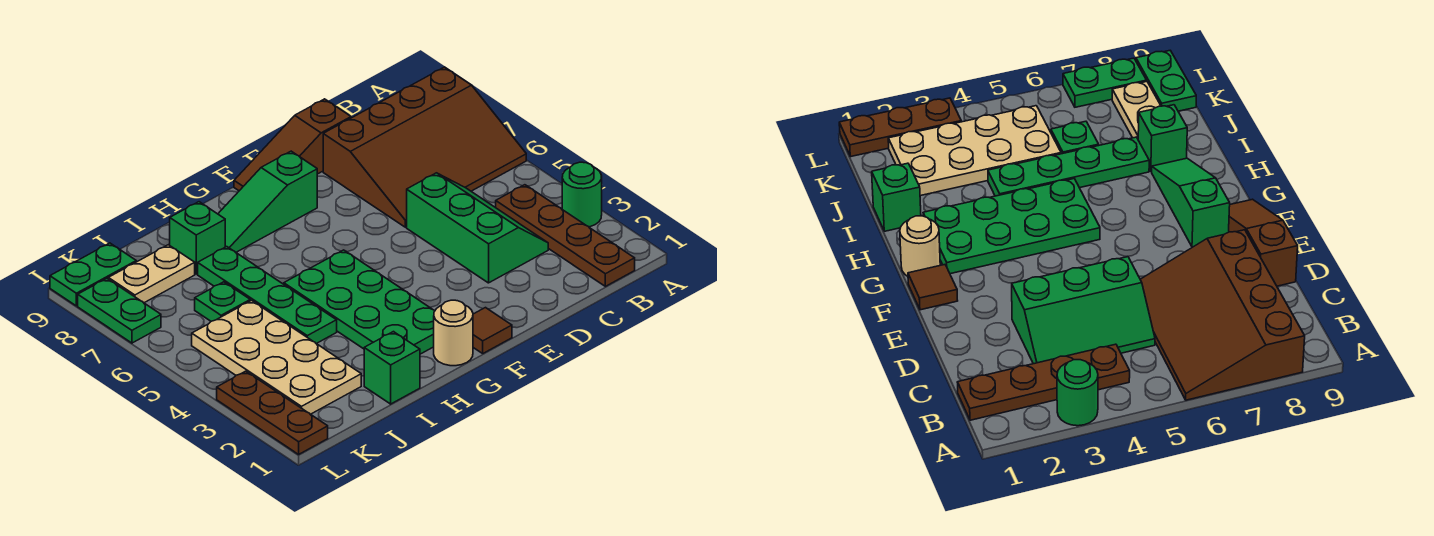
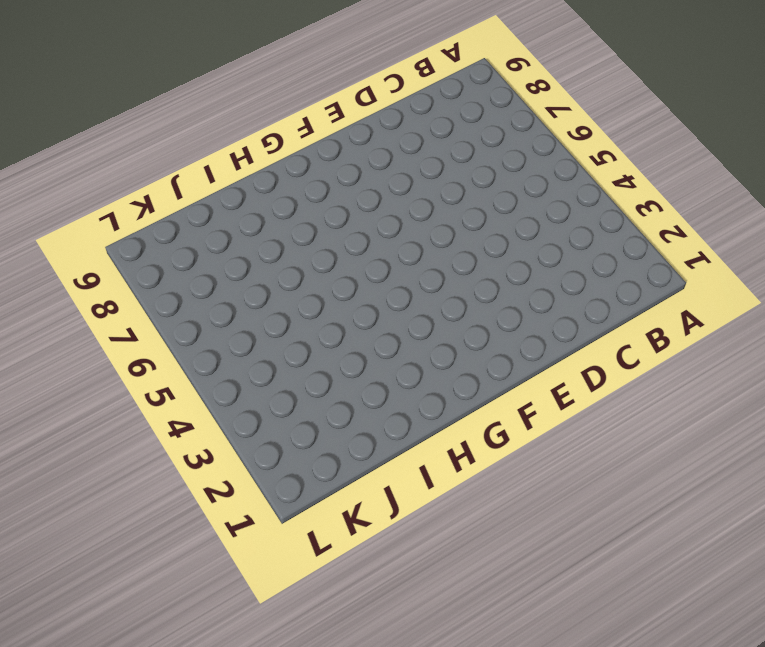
none -> green 1x1 round brick [562,162,602,227]
none -> brown 3x4 slope [323,67,526,227]
none -> brown 1x4 plate [496,185,635,286]

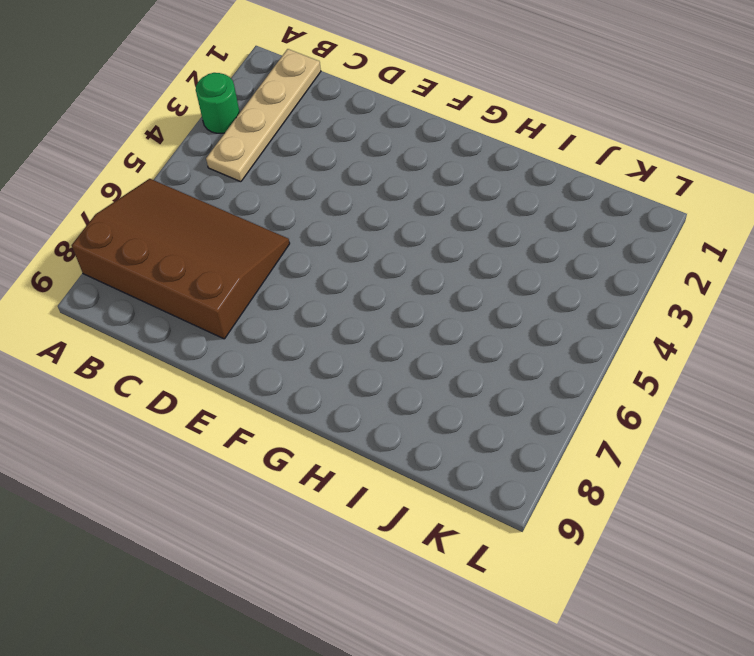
tan 1x4 plate [206,49,321,182] -> brown 1x4 plate [496,185,635,286]
none -> green 2x3 slope [407,173,548,283]
none -> brown 1x3 slope [234,99,351,191]
none -> brown 1x1 tile [473,308,512,353]

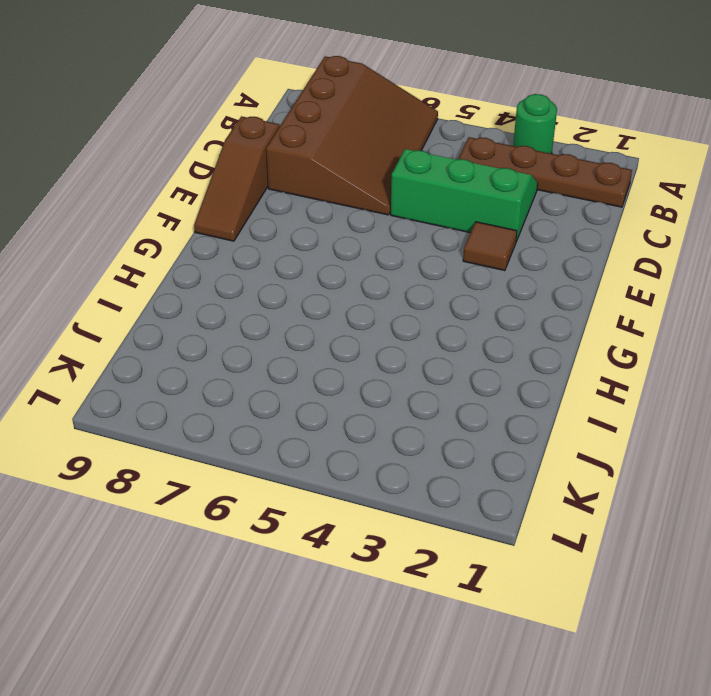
brown 1x1 tile [463,222,517,271] -> brown 1x1 tile moved to [473,308,512,353]
none -> green 1x3 slope [218,151,317,252]
none -> tan 1x1 round brick [434,300,473,366]
none -> green 2x4 plate [284,250,435,354]

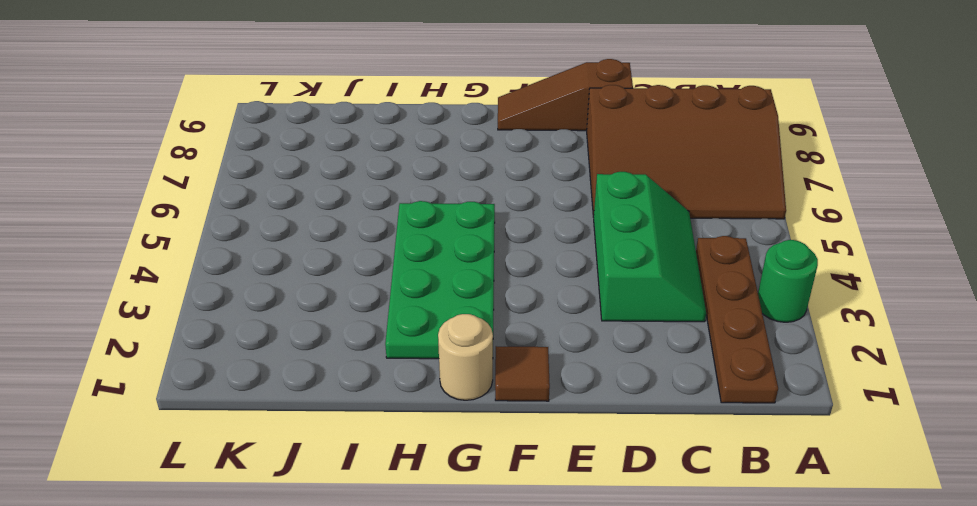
none -> green 1x3 slope [218,151,317,252]
none -> green 1x1 brick [364,332,420,404]
none -> green 1x4 plate [198,247,337,344]

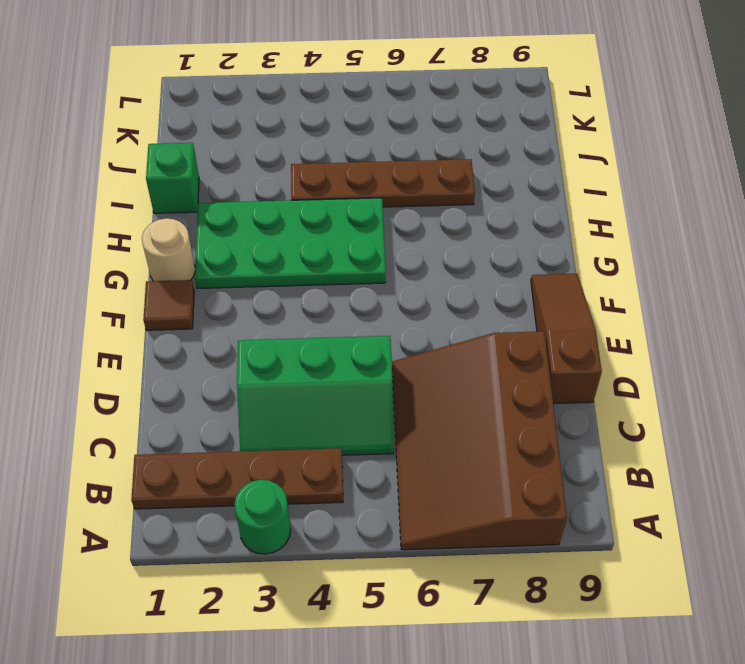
brown 1x4 plate [291,159,475,207] -> green 1x4 plate [198,247,337,344]
none -> green 1x3 slope [218,151,317,252]
none -> green 1x1 brick [170,202,225,274]
none -> tan 2x4 plate [192,300,361,414]

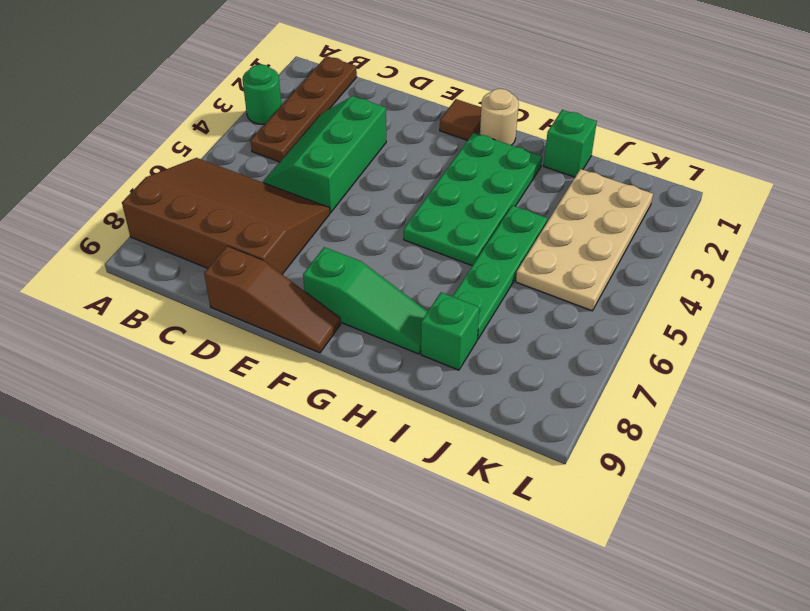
none -> green 1x1 plate [195,282,250,321]
none -> tan 1x2 plate [108,245,195,303]
none -> green 1x2 plate [50,243,136,306]

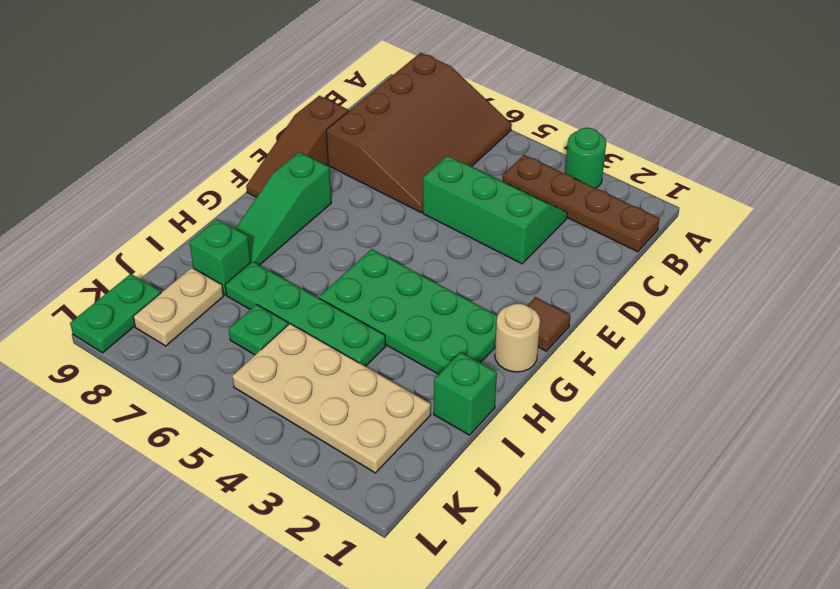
none -> brown 1x3 plate [217,371,328,454]
none -> green 1x2 plate [78,279,161,343]

